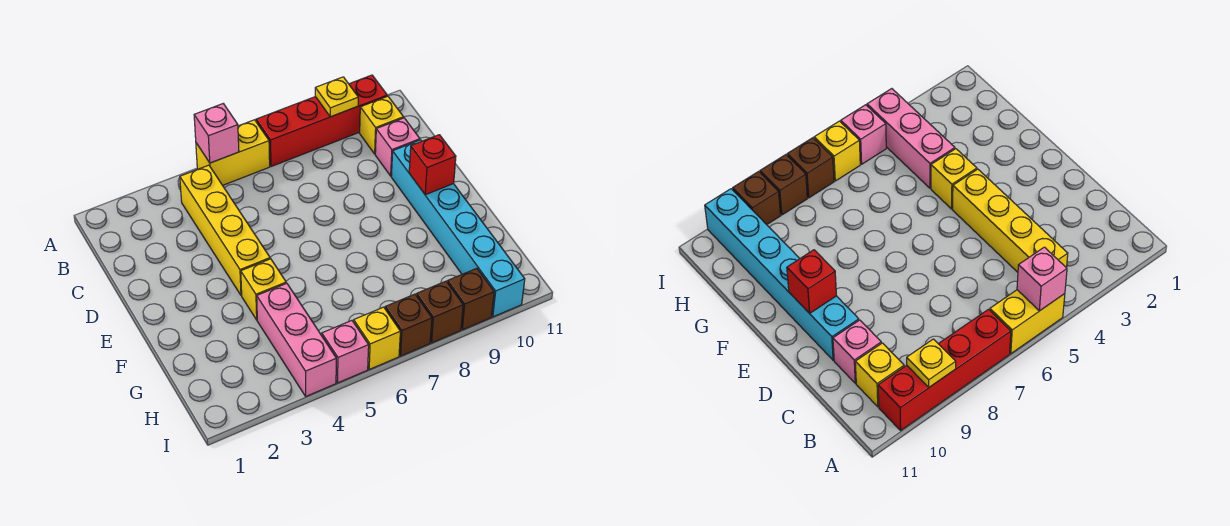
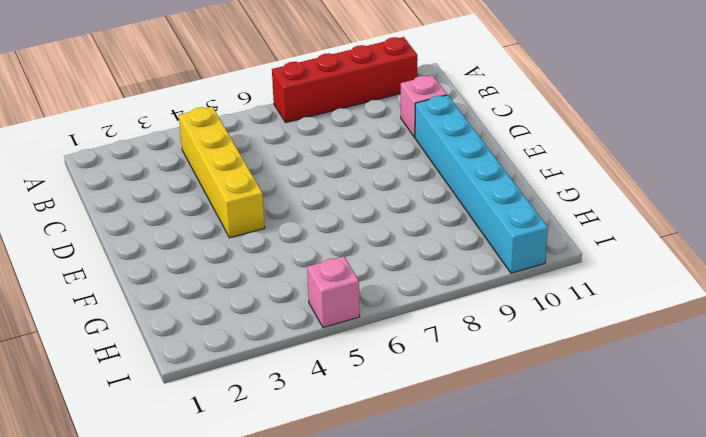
none -> yellow 1x2 brick [196,120,270,185]
none -> yellow 1x1 brick [360,96,403,154]
none -> yellow 1x1 brick [241,259,286,320]

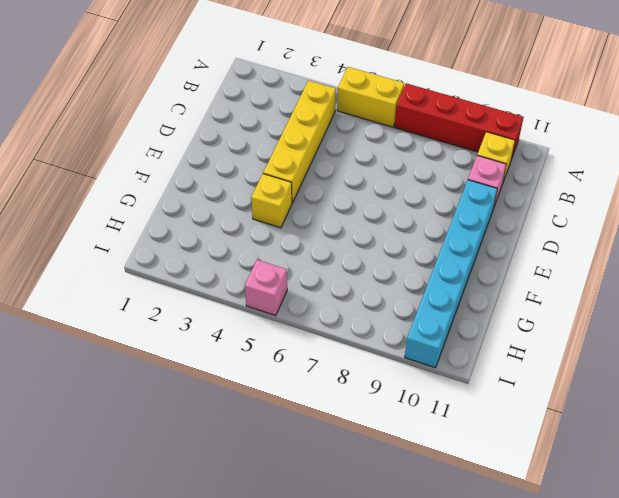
none -> pink 1x3 brick [257,283,336,396]
none -> yellow 1x1 brick [354,307,400,369]
none -> brown 1x1 brick [385,294,432,356]

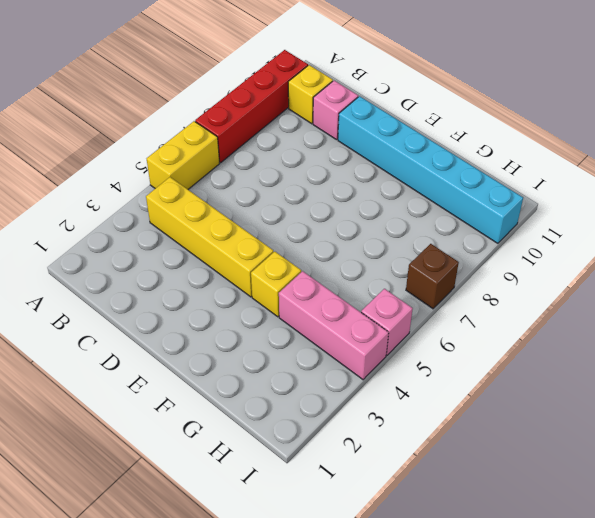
none -> yellow 1x1 brick [354,307,400,369]
none -> brown 1x1 brick [417,281,463,343]
none -> brown 1x1 brick [448,268,494,330]

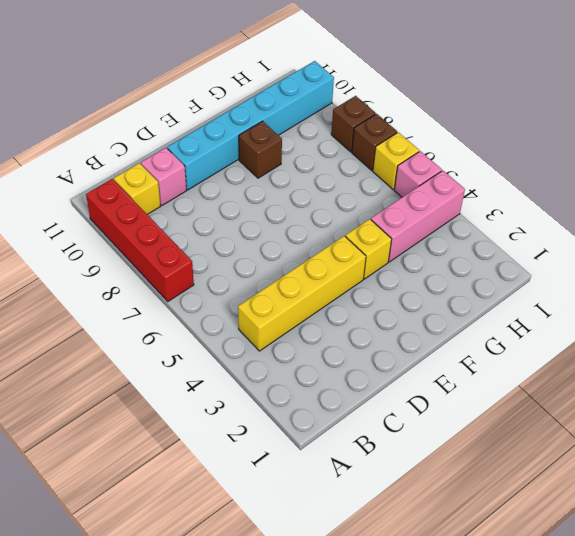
brown 1x1 brick [239,121,282,178] -> brown 1x1 brick moved to [448,268,494,330]
none -> yellow 1x2 brick [196,120,270,185]
none -> pink 1x1 brick [194,104,239,163]
none -> yellow 1x1 plate [315,77,358,117]

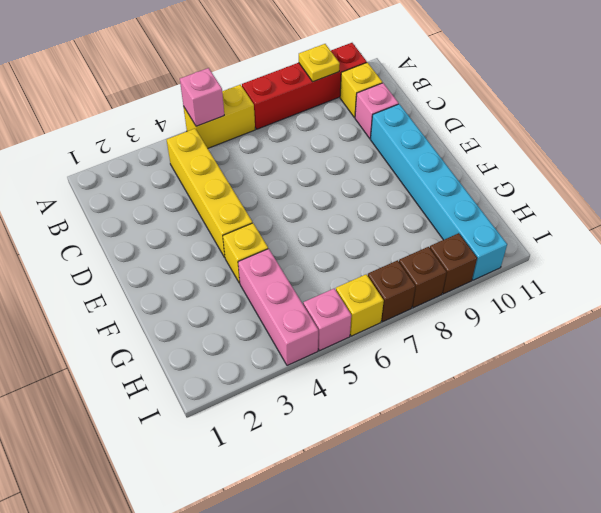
none -> red 1x1 brick [409,135,456,195]

